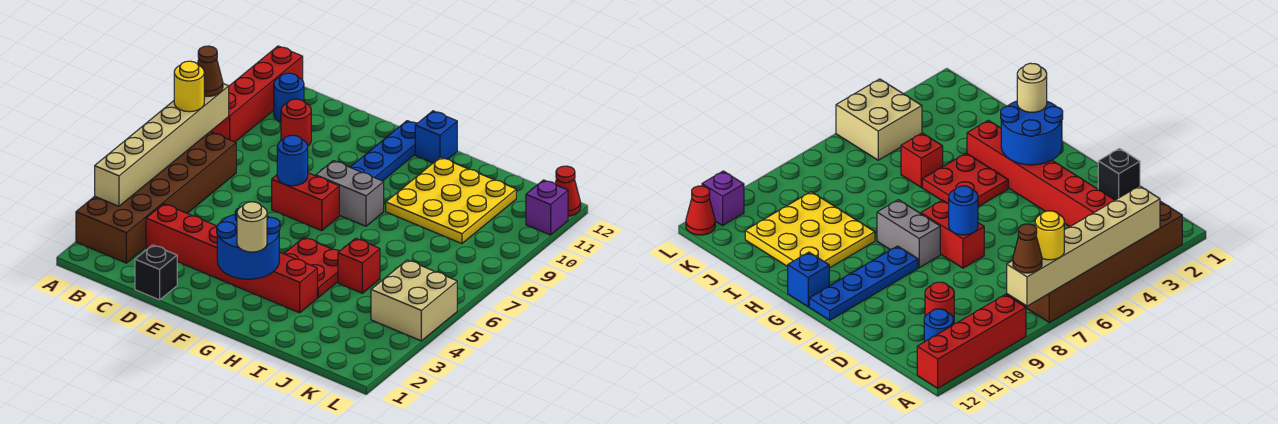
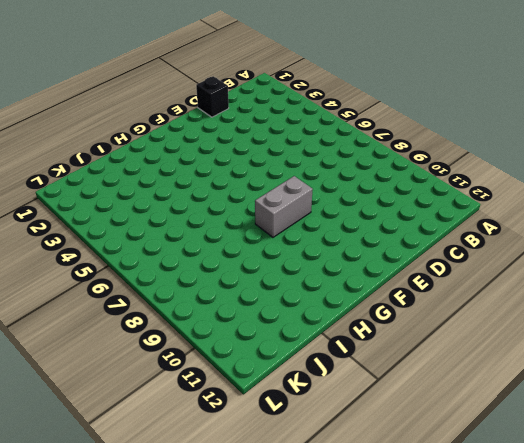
none -> brown 2x6 brick [76,132,236,263]
none -> red 1x4 brick [210,46,303,142]
none -> blue 1x1 round brick [274,73,304,122]

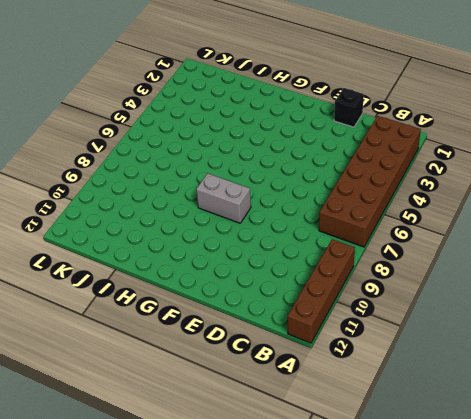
brown 1x4 brick [288,239,355,343] -> red 1x4 brick [210,46,303,142]
none -> blue 1x1 round brick [274,73,304,122]
none -> red 1x6 brick [146,204,317,313]
none -> red 1x1 round brick [281,99,311,146]

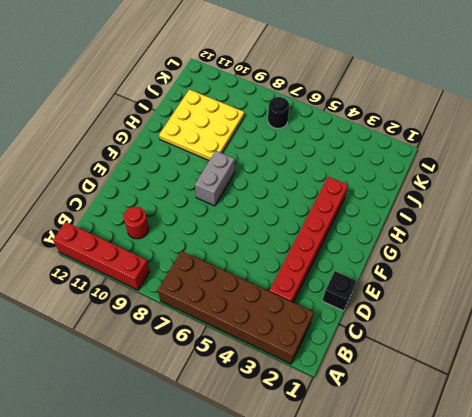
black 1x1 round brick [268,97,289,128] -> none
none -> blue 1x1 round brick [274,73,304,122]
none -> red 1x2 brick [272,173,339,231]
none -> blue 1x4 plate [350,121,417,181]

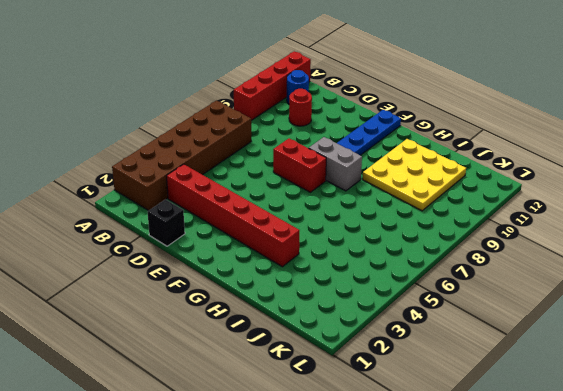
none -> red 2x2 plate [284,238,339,298]
none -> blue 1x1 brick [415,111,457,163]
none -> red 1x1 brick [338,238,380,293]

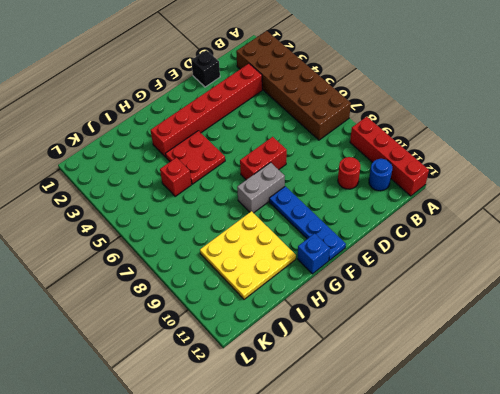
none -> tan 2x2 brick [371,260,457,341]
none -> purple 1x1 brick [526,180,568,235]
none -> red 1x1 cone [555,166,581,216]

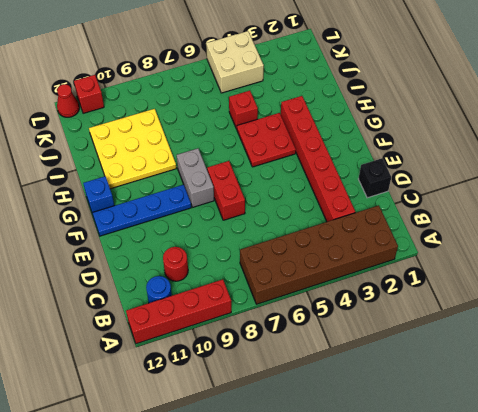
red 1x1 brick [74,75,104,113] -> purple 1x1 brick [526,180,568,235]
none -> tan 1x6 brick [95,84,229,206]
none -> blue 1x1 round brick [277,135,308,186]
none -> blue 2x2 round brick [217,208,280,279]

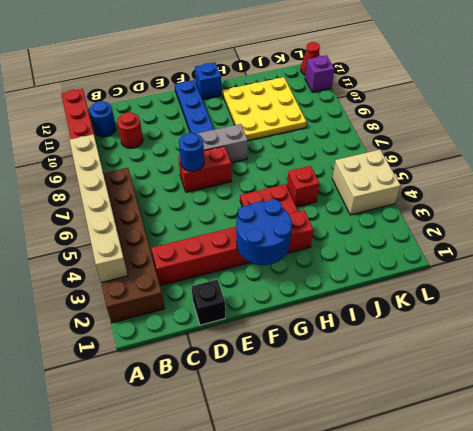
none -> yellow 1x1 round brick [174,61,204,112]
none -> brown 1x1 cone [198,46,223,96]
none -> tan 1x1 round brick [237,202,267,252]

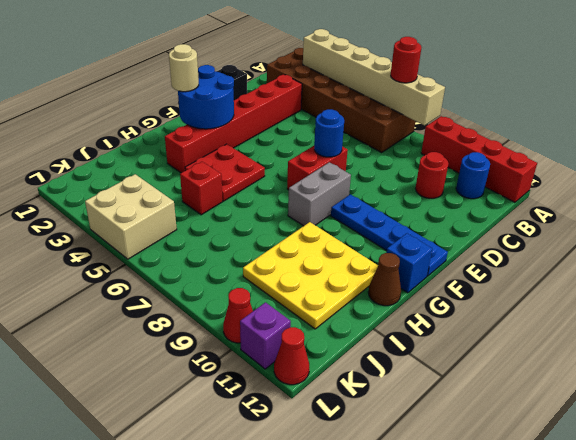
red 1x1 round brick [391,37,421,83] -> yellow 1x1 round brick [174,61,204,112]
brown 1x1 cone [368,253,401,306] -> brown 1x1 cone moved to [198,46,223,96]
red 1x1 cone [223,288,253,343] -> none

